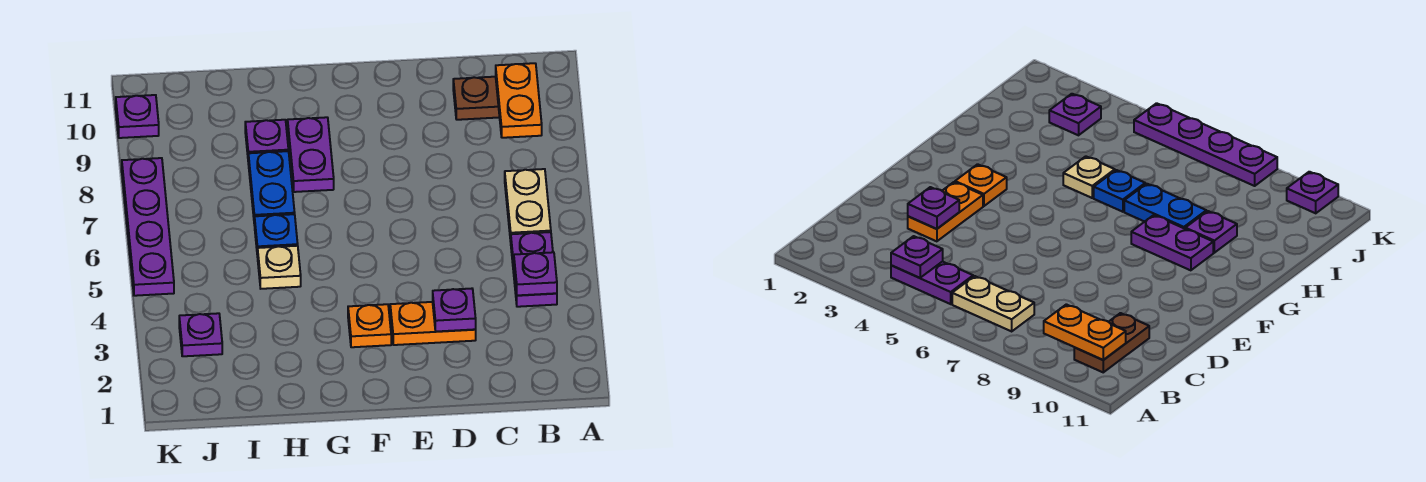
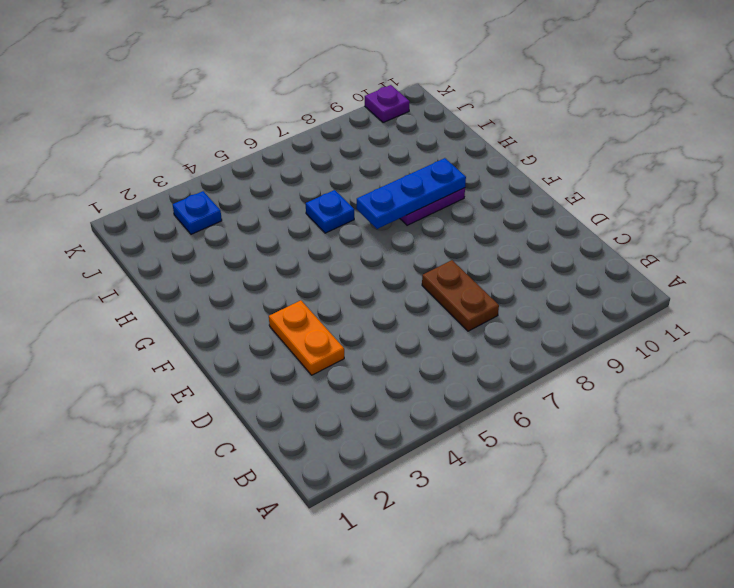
brown 1x2 plate [422,260,499,331] -> brown 1x2 plate moved to [453,77,499,120]
blue 1x3 plate [357,158,466,229] -> none
blue 1x1 plate [173,191,222,234] -> purple 1x1 plate [179,313,222,356]
none -> purple 1x2 plate [511,232,557,307]
none -> tan 1x2 plate [505,169,551,241]
none -> orange 1x1 plate [348,304,391,347]

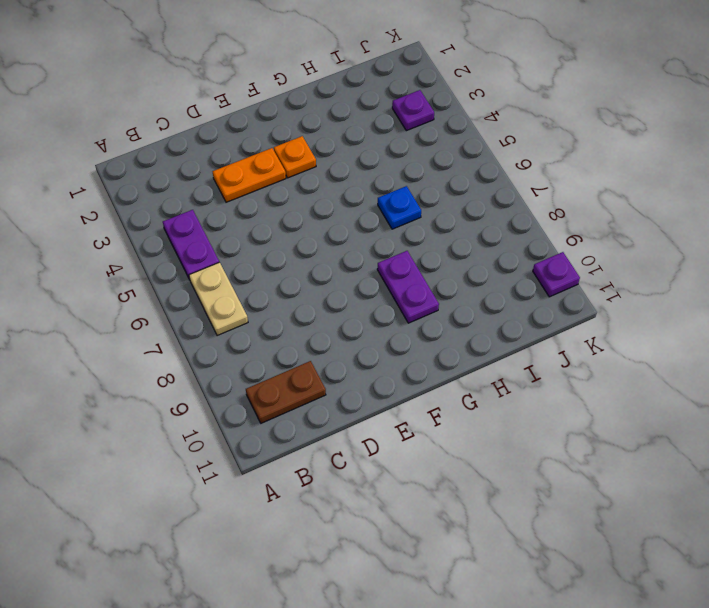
none -> tan 1x1 plate [258,246,301,289]
none -> blue 1x2 plate [248,151,295,225]
none -> purple 1x1 plate [245,120,288,154]

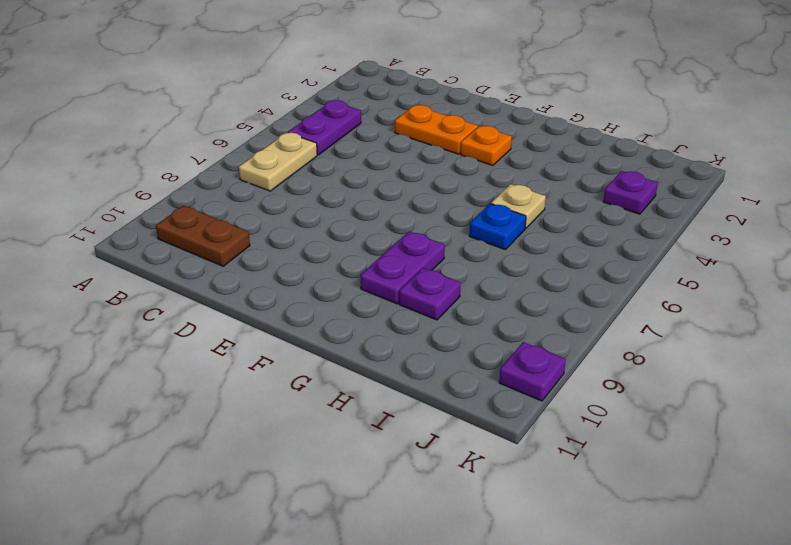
none -> blue 1x2 plate [248,151,295,225]
none -> purple 1x4 plate [122,158,174,296]
none -> purple 1x1 plate [514,252,557,295]

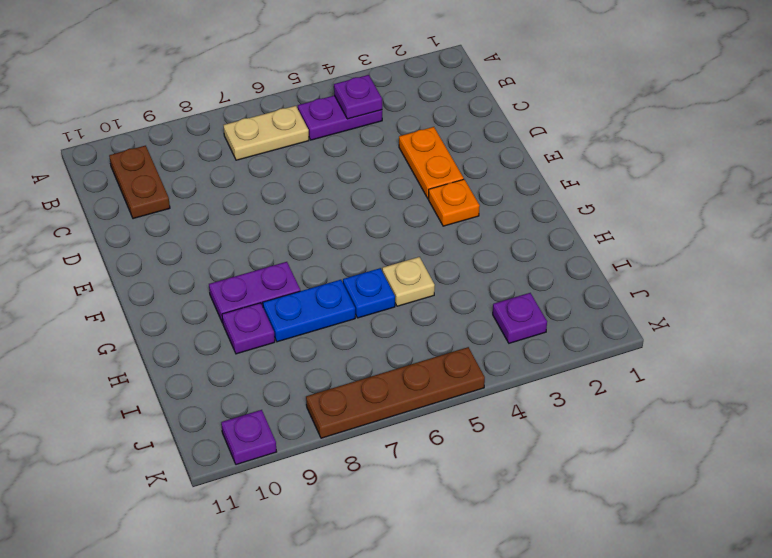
brown 1x4 plate [306,347,485,438] -> purple 1x4 plate [122,158,174,296]
none -> orange 1x2 plate [496,63,542,138]
none -> purple 1x1 plate [433,289,476,332]

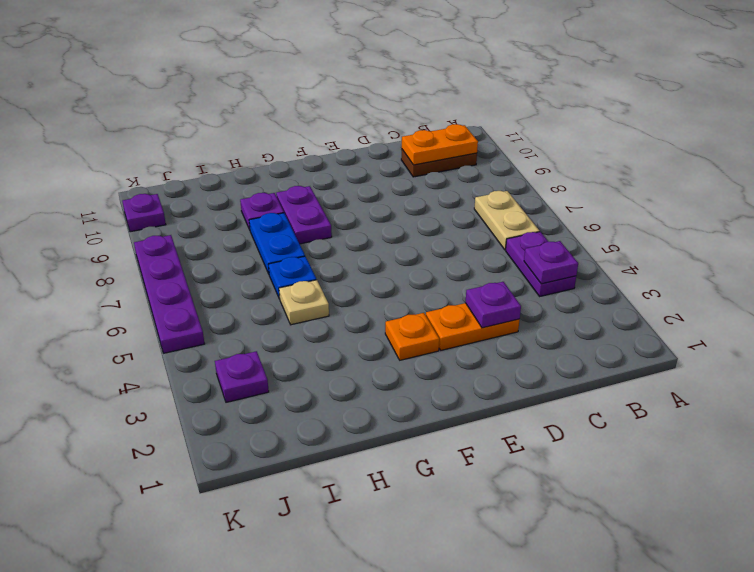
orange 1x2 plate [402,124,478,165] -> orange 1x2 plate turned to [496,63,542,138]

